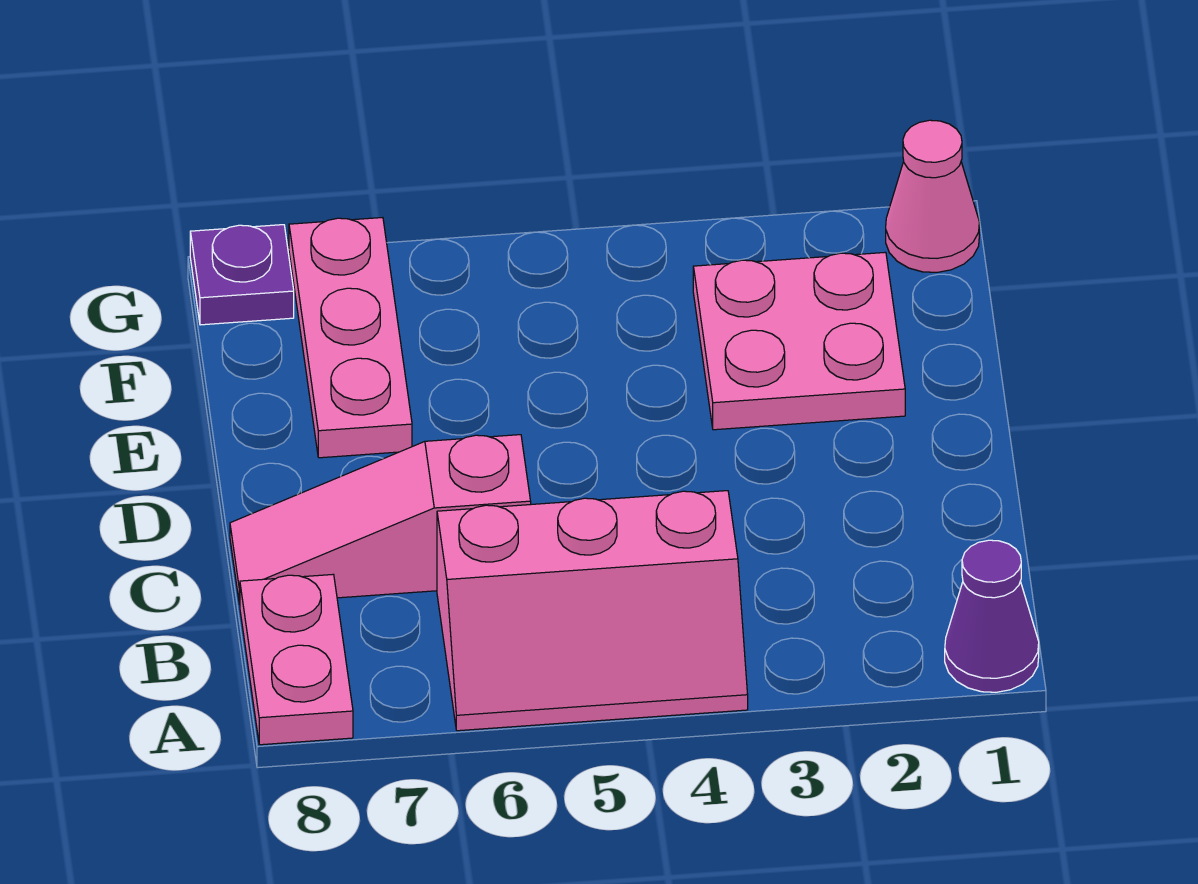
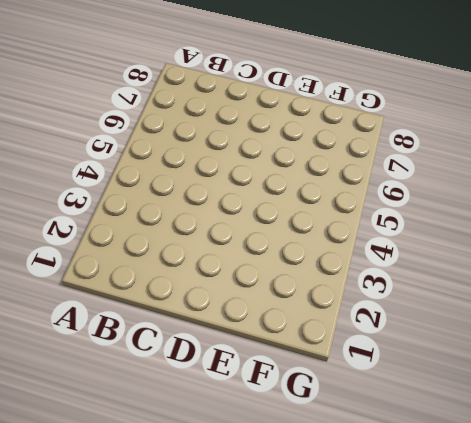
none -> purple 1x1 cone [945,540,1039,692]
none -> pink 2x3 slope [437,491,748,731]

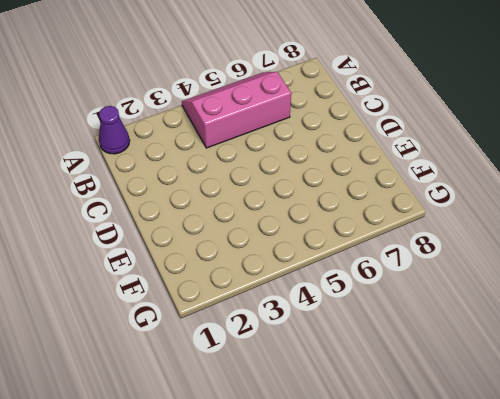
none -> pink 1x2 plate [240,575,353,745]
none -> pink 1x3 slope [230,435,531,604]

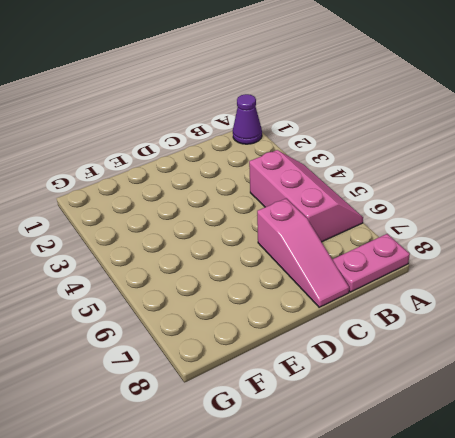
none -> pink 2x2 plate [693,252,905,430]
none -> pink 1x3 plate [289,218,412,458]

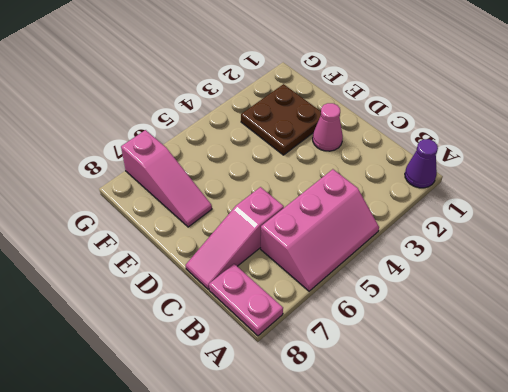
pink 1x1 cone [313,103,343,151] -> pink 1x1 cone moved to [886,120,979,272]
brown 2x2 plate [241,84,321,155] -> pink 2x2 plate [693,252,905,430]
pink 1x3 slope [121,130,212,227] -> pink 1x3 plate [289,218,412,458]
none -> purple 1x1 plate [190,225,294,325]

